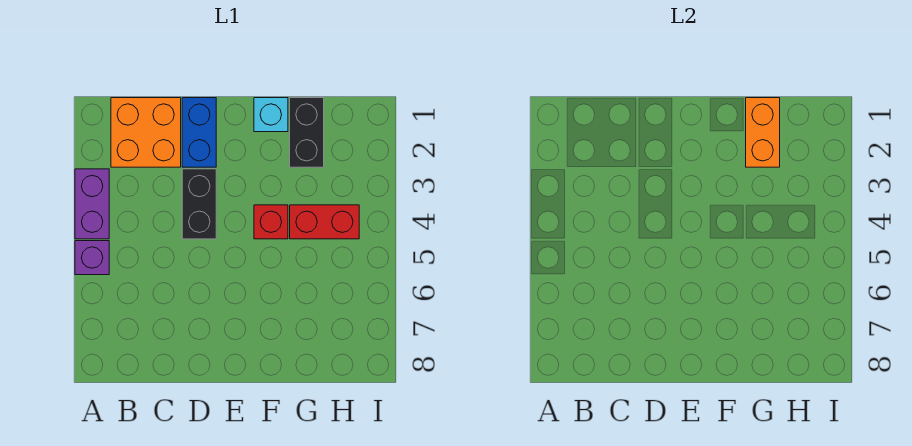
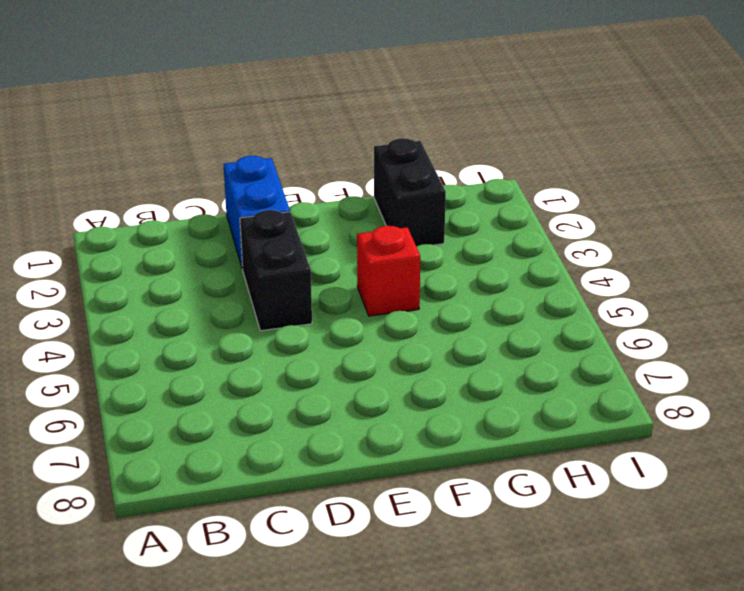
none -> purple 1x2 brick [75,169,109,239]
none -> purple 1x1 brick [75,241,109,275]

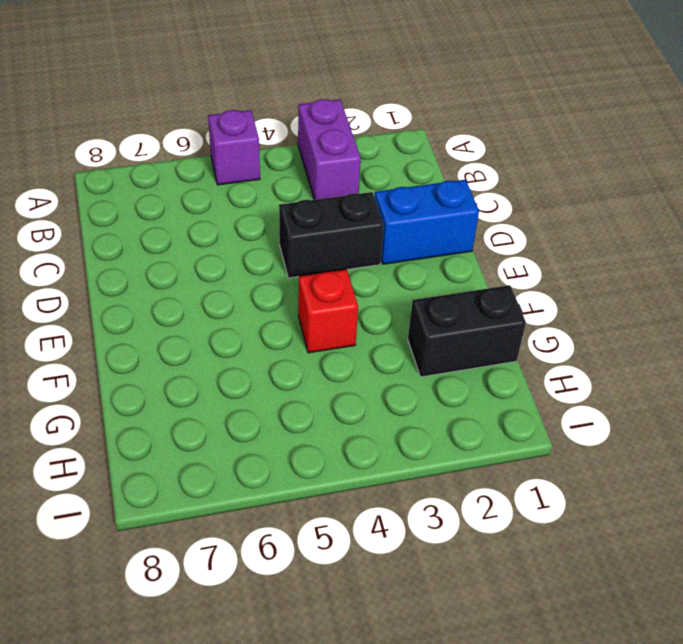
purple 1x2 brick [298,99,361,200] -> purple 1x2 brick turned to [75,169,109,239]
none -> orange 2x2 brick [111,98,181,167]
none -> cyan 1x1 brick [254,98,288,132]

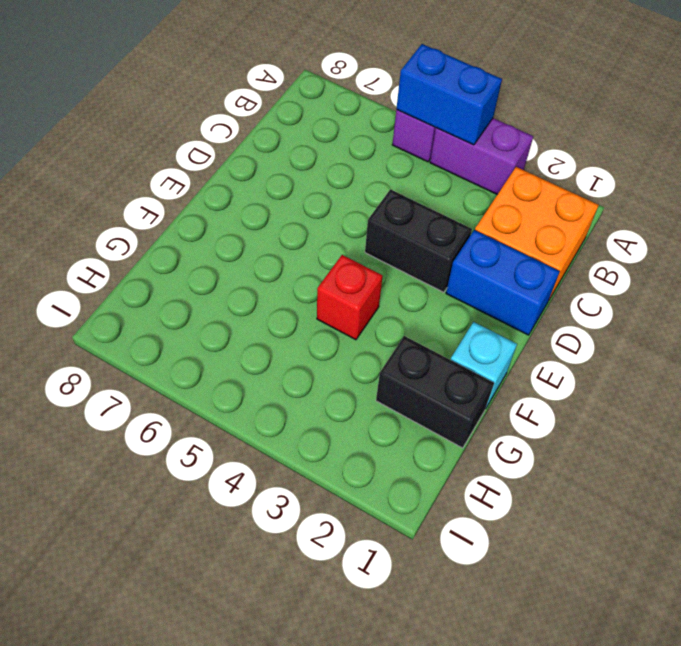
blue 1x2 brick [396,44,502,145] -> none
none -> red 1x2 brick [290,205,359,239]
none -> orange 1x2 brick [746,98,780,167]

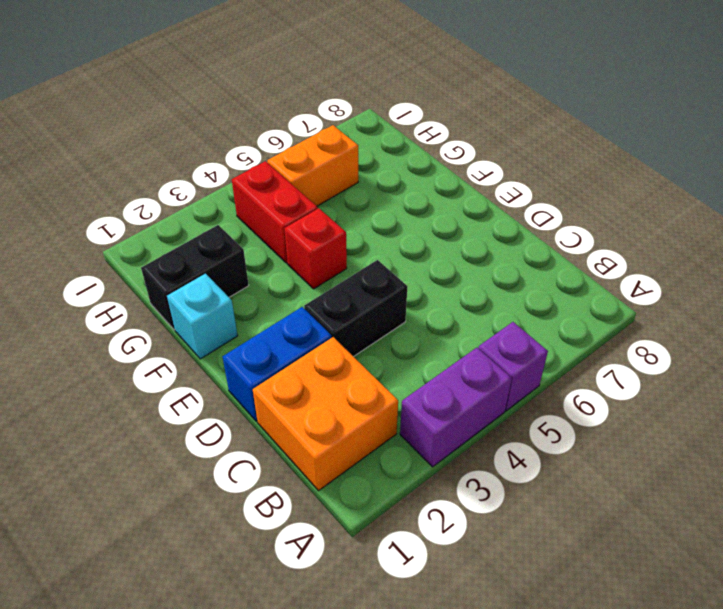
orange 1x2 brick [267,125,358,206] -> orange 1x2 brick moved to [746,98,780,167]

